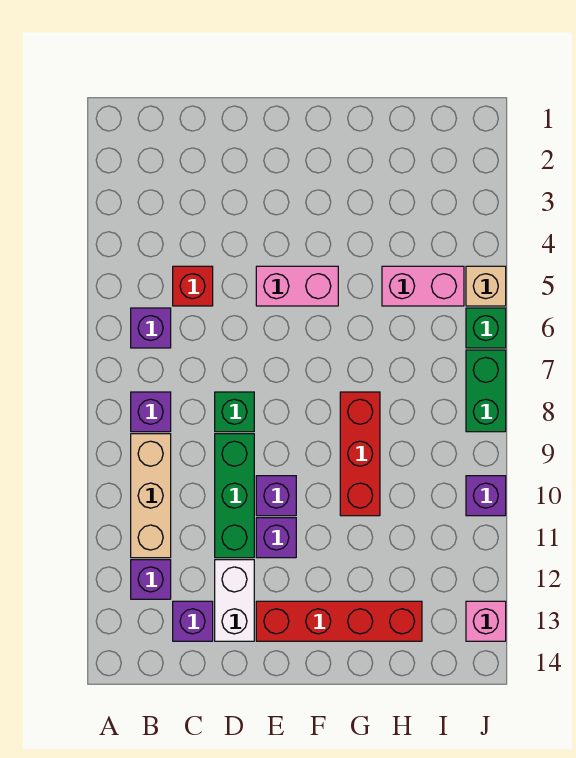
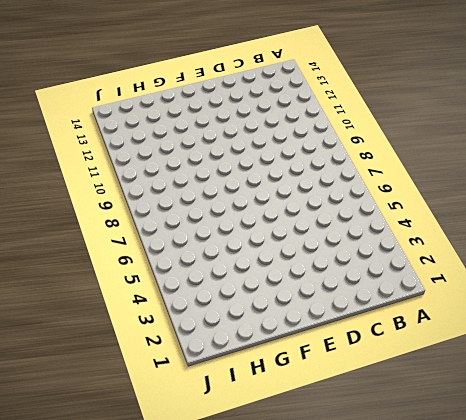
none -> purple 1x1 brick [131,308,171,348]
none -> purple 1x1 brick [131,392,171,432]
none -> tan 1x3 brick [131,434,171,558]

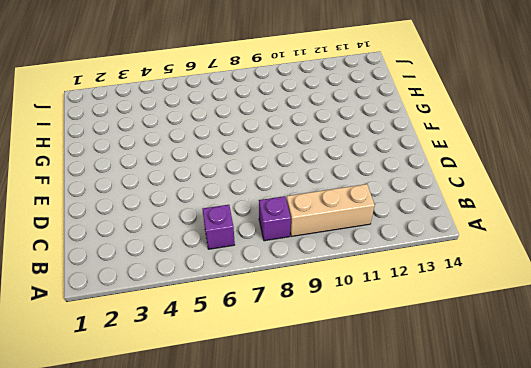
none -> purple 1x1 brick [131,560,171,599]
none -> red 1x1 brick [173,266,213,306]
none -> purple 1x1 brick [173,601,213,641]

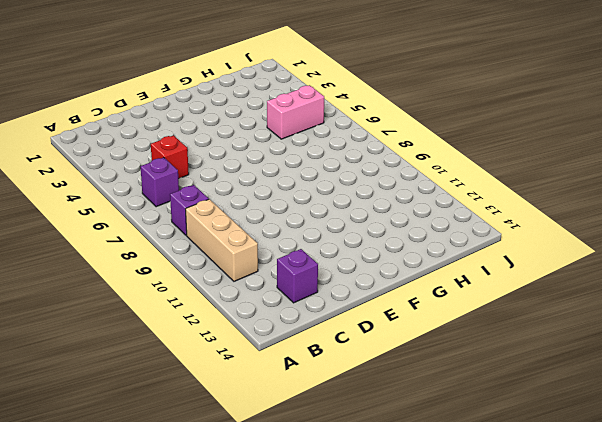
none -> purple 1x1 brick [131,560,171,599]
none -> green 1x1 brick [215,392,254,432]
none -> green 1x3 brick [215,434,254,558]

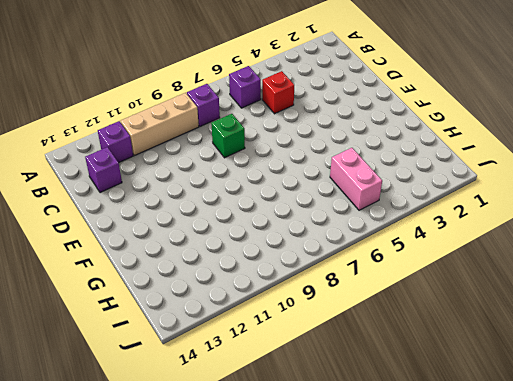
none -> green 1x3 brick [215,434,254,558]
none -> white 1x2 brick [215,560,254,641]
none -> pink 1x2 brick [256,266,338,306]

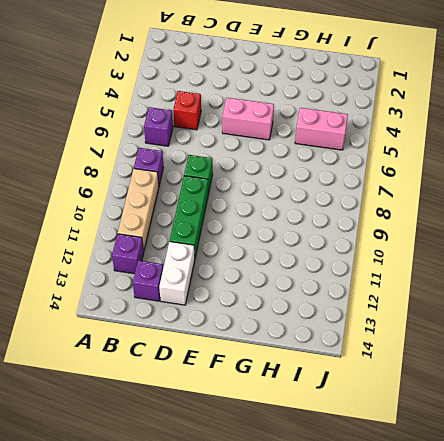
none -> purple 1x1 brick [256,476,296,516]
none -> purple 1x1 brick [256,518,296,558]
none -> red 1x4 brick [256,601,422,641]

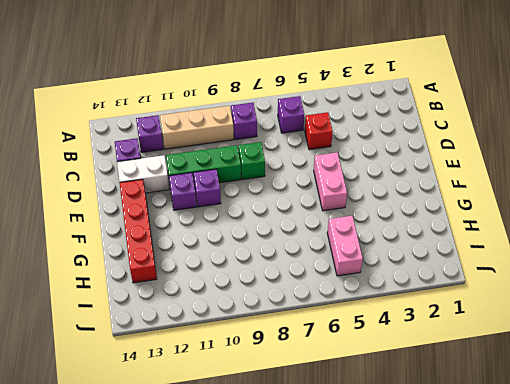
none -> red 1x3 brick [340,392,380,516]
none -> tan 1x1 brick [466,266,506,306]
none -> green 1x1 brick [466,308,506,348]

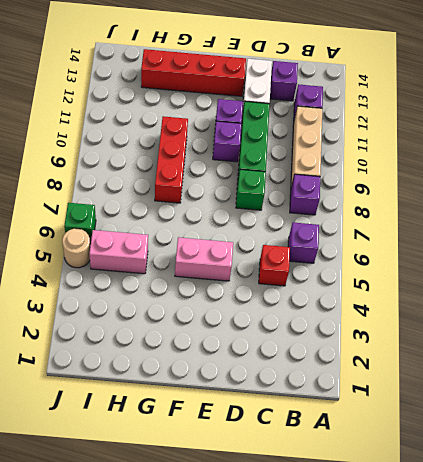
tan 1x1 round brick [62,229,90,268] -> tan 1x1 brick [466,266,506,306]
none -> green 1x2 brick [466,350,506,432]
none -> purple 1x1 brick [466,476,506,516]
none -> pink 1x1 brick [466,601,506,641]

